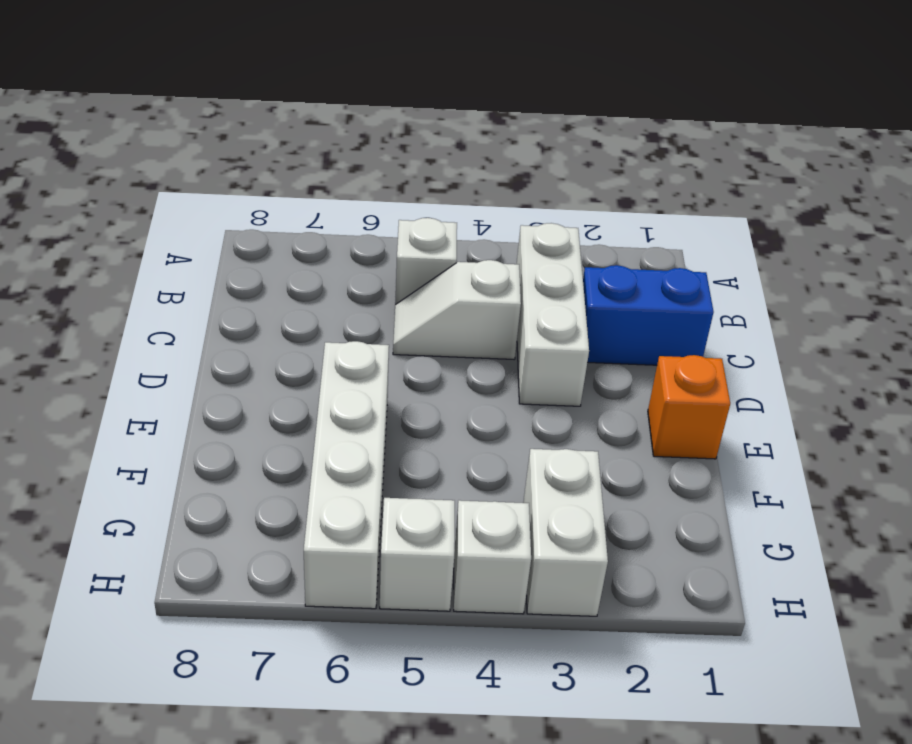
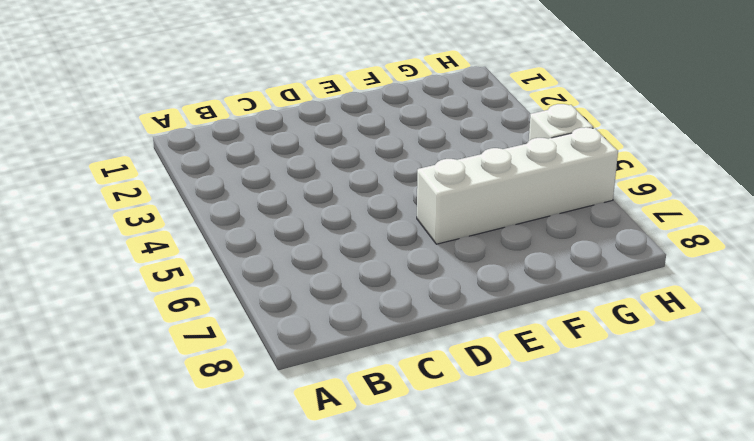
none -> white 1x3 brick [517,223,589,406]
none -> white 1x1 brick [395,218,457,305]

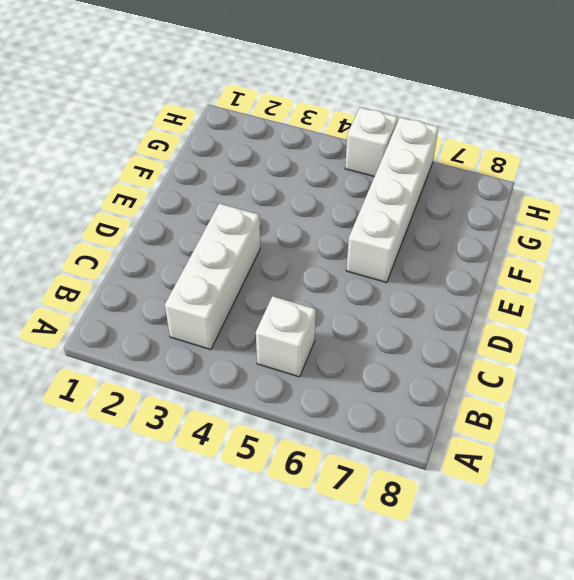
none -> blue 1x2 brick [583,265,714,365]
none -> white 1x2 slope [393,260,521,359]

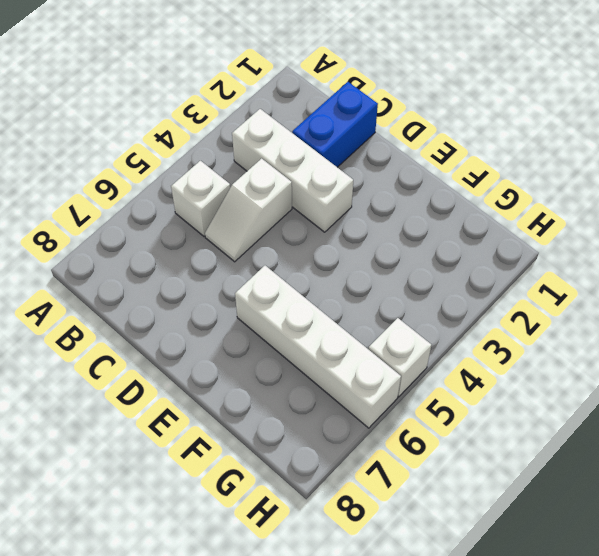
none -> orange 1x1 brick [648,355,730,459]
none -> white 1x2 brick [523,449,608,616]

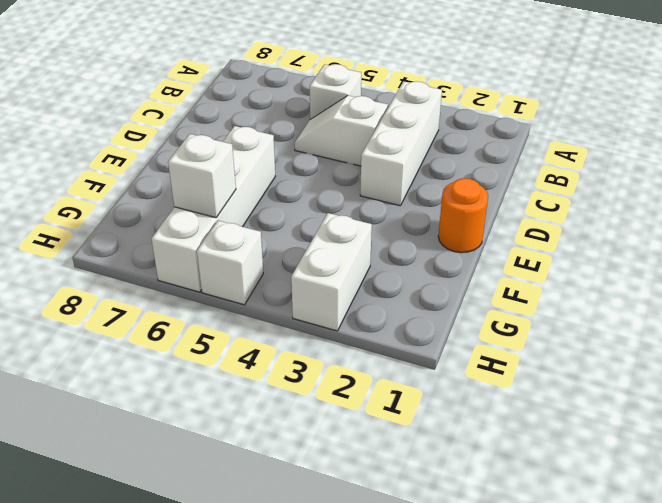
orange 1x1 round brick [438,178,488,253] -> orange 1x1 brick [648,355,730,459]
white 1x1 brick [168,134,236,218] -> white 1x1 brick moved to [454,500,531,614]
none -> blue 1x2 brick [583,265,714,365]

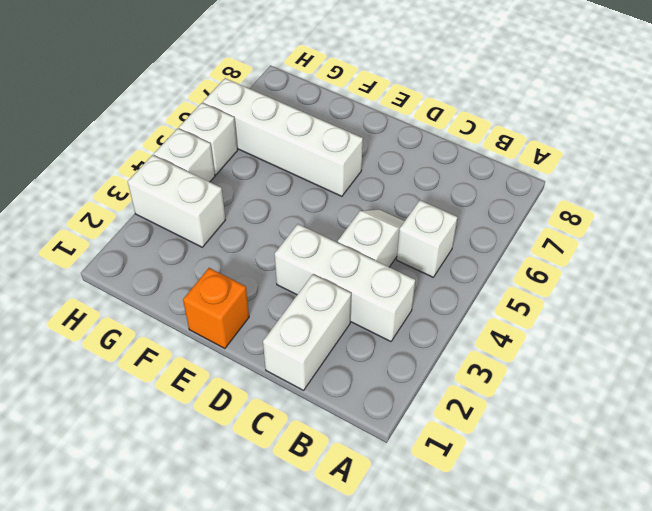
white 1x2 brick [263,275,351,390] -> blue 1x2 brick [583,265,714,365]

